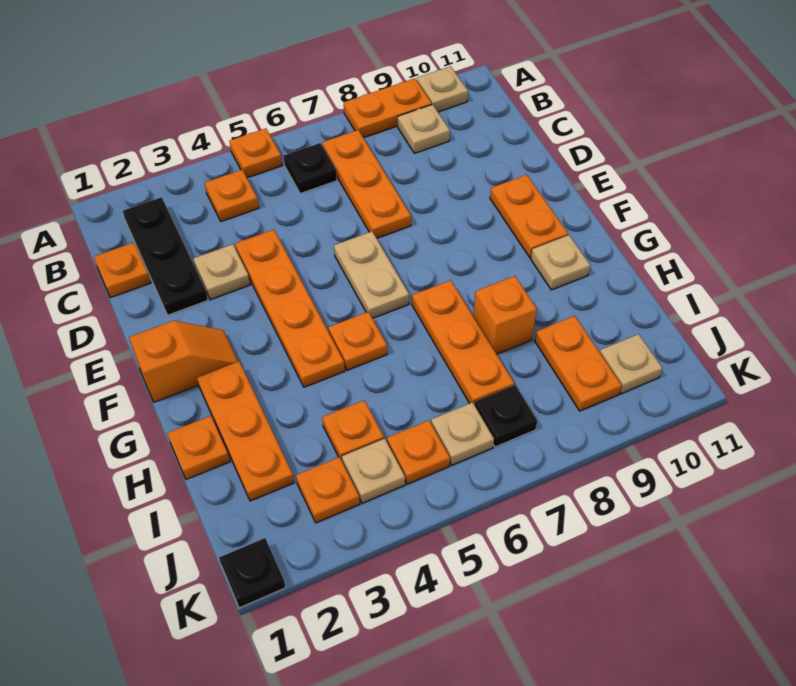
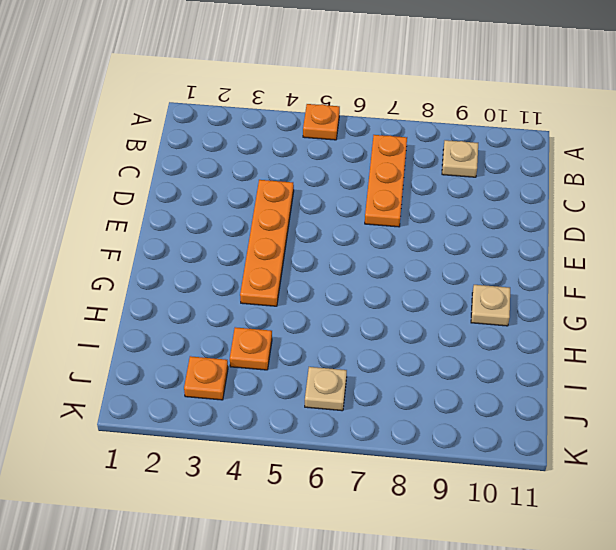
none -> orange 1x2 plate [344,78,432,138]
none -> tan 1x1 plate [417,66,468,112]
none -> black 1x3 plate [123,197,208,315]

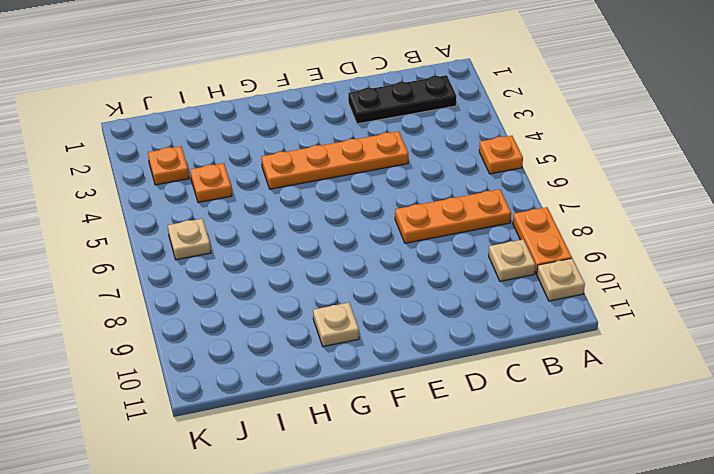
none -> orange 1x1 plate [205,170,259,221]
none -> black 1x1 plate [284,143,337,194]
none -> orange 1x1 plate [94,242,151,298]

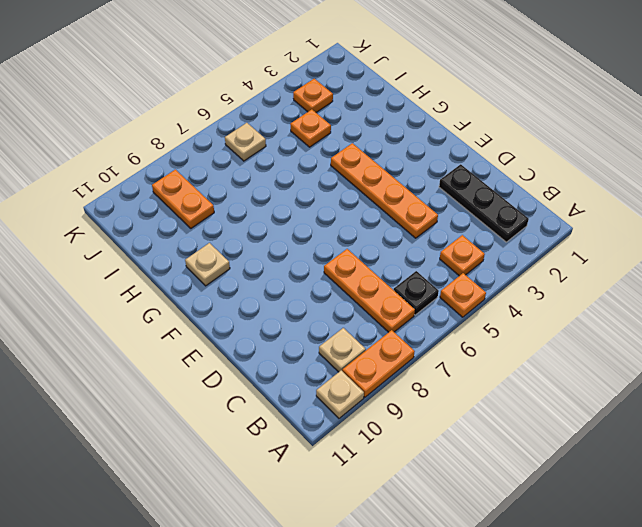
none -> orange 1x1 plate [94,242,151,298]
none -> tan 1x1 plate [193,244,250,300]
none -> tan 1x2 plate [334,231,409,318]

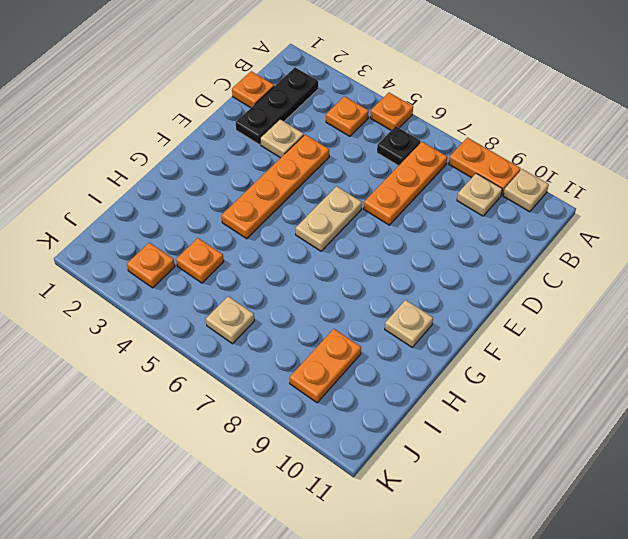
none -> orange 1x2 plate [490,175,568,258]
none -> orange 1x2 slope [129,321,238,402]
none -> orange 1x3 plate [197,361,294,501]

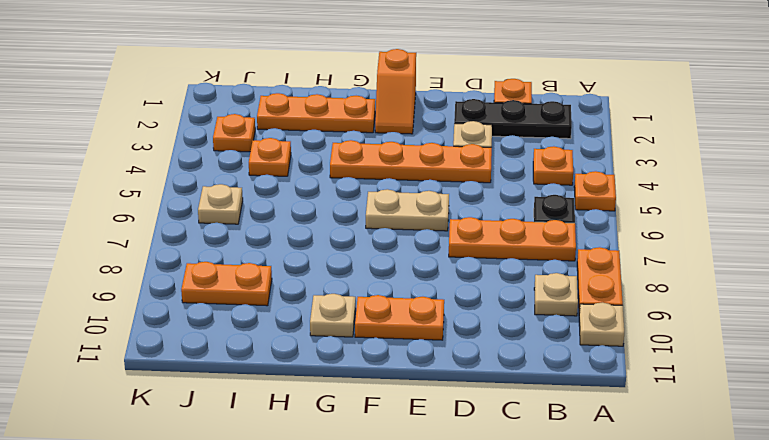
none -> orange 1x1 plate [328,312,387,370]
none -> orange 1x3 plate [412,280,514,404]
none -> orange 1x1 plate [167,416,230,479]

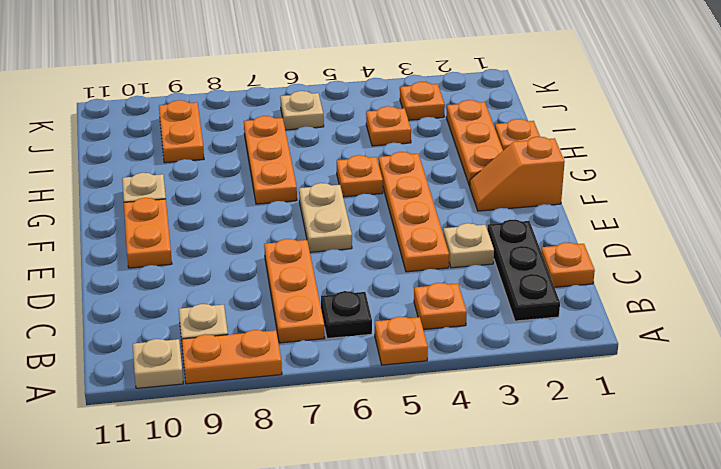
none -> orange 1x1 brick [473,276,537,354]
none -> tan 1x1 plate [342,439,405,503]
none -> orange 1x1 plate [387,420,450,484]

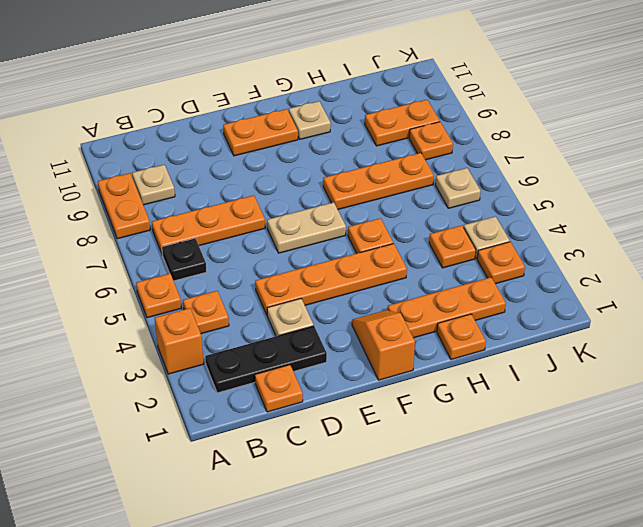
orange 1x1 brick [155,308,204,374] -> orange 1x1 brick moved to [473,276,537,354]
orange 1x1 plate [409,122,453,160] -> orange 1x1 plate moved to [387,420,450,484]
none -> tan 1x1 plate [417,66,468,112]
none -> black 1x1 plate [474,385,537,447]
none -> tan 1x1 plate [600,334,662,394]

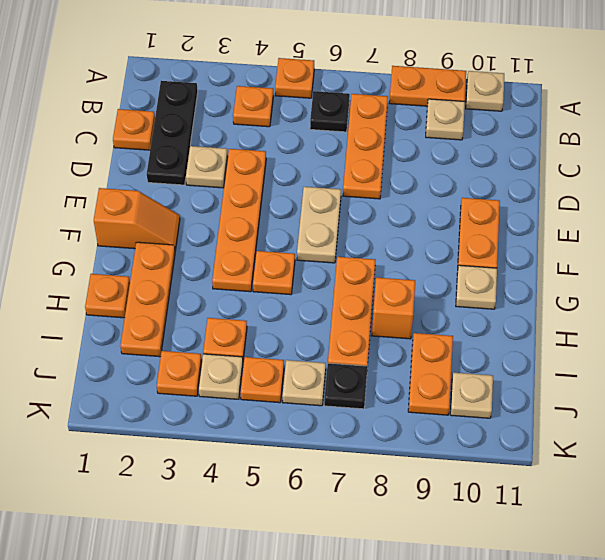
none -> black 1x1 plate [219,538,286,608]

